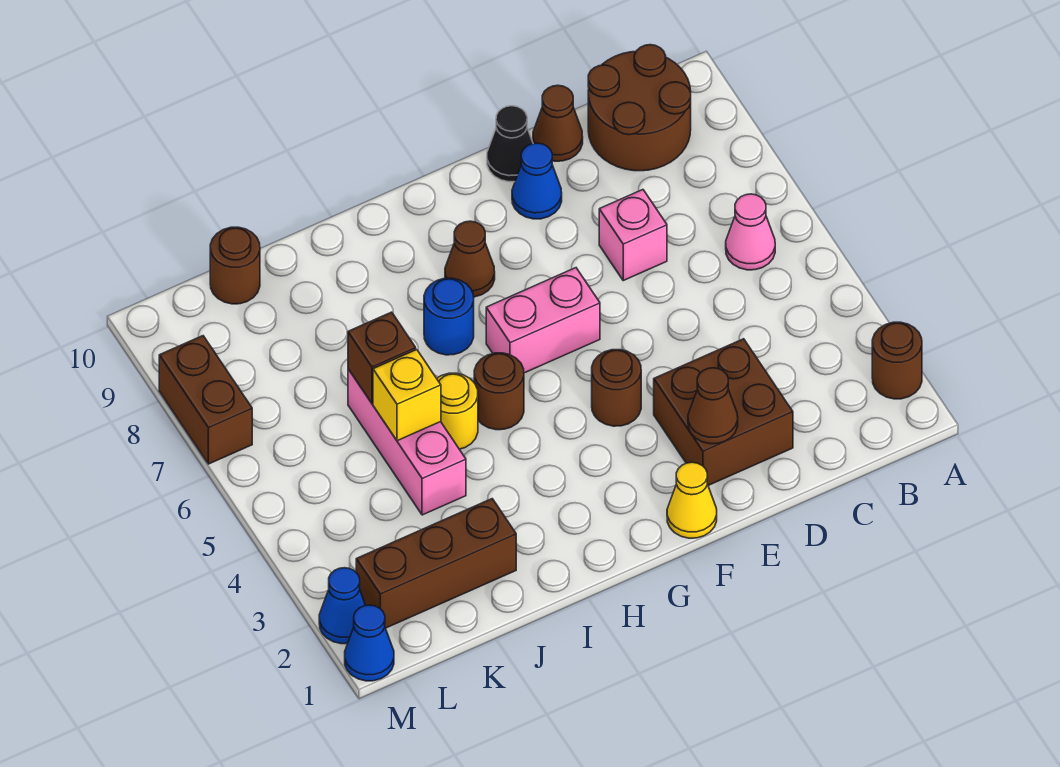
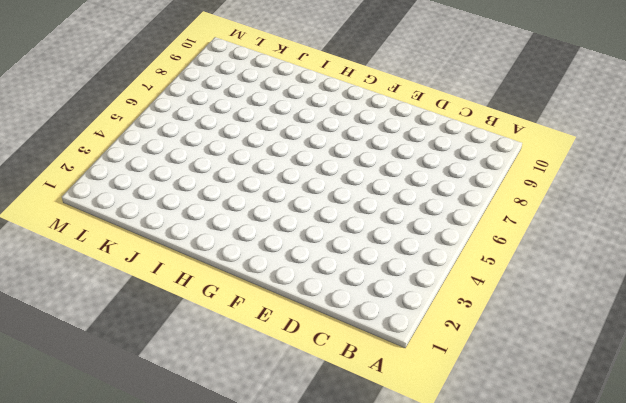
none -> brown 1x1 round brick [872,322,922,399]
none -> pink 1x1 cone [726,194,775,270]
none -> brown 2x2 round brick [588,45,691,171]

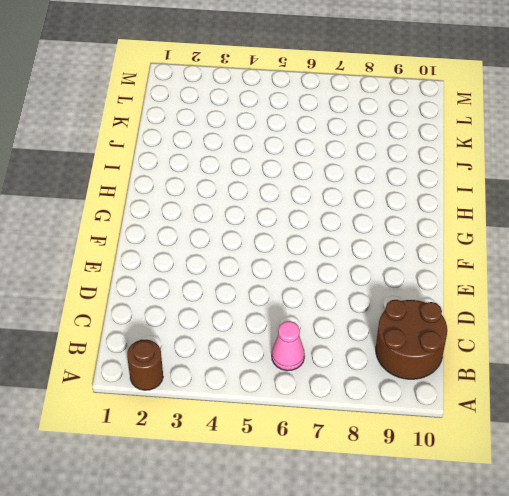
none -> brown 2x2 brick [654,339,793,485]
none -> pink 1x1 brick [599,190,667,281]
none -> brown 1x1 cone [533,85,583,161]

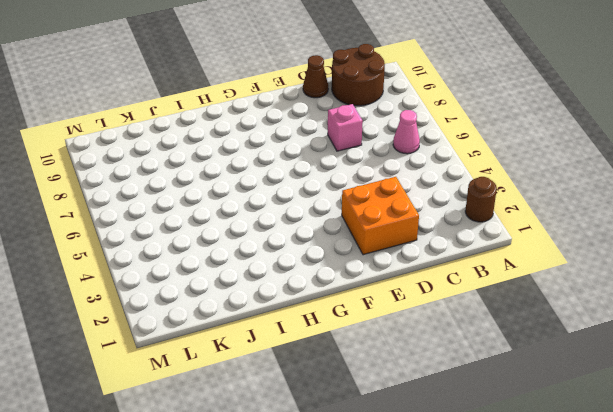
orange 2x2 brick [342,177,419,255] -> brown 2x2 brick [654,339,793,485]
none -> blue 1x1 cone [512,143,562,219]
none -> black 1x1 cone [487,106,533,182]
none -> yellow 1x1 cone [667,462,717,538]

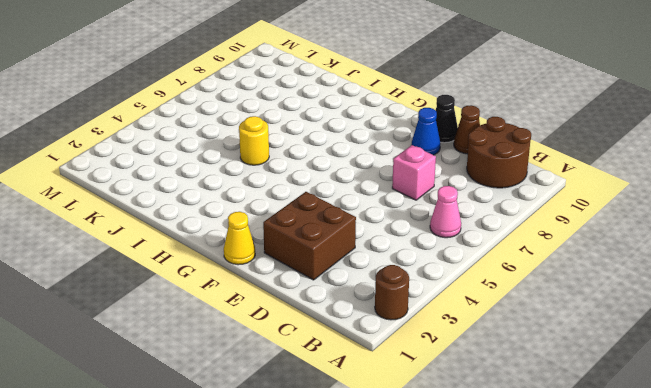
none -> brown 1x1 round brick [592,350,641,426]
none -> pink 1x2 brick [486,268,600,373]
none -> brown 1x1 cone [445,221,495,297]

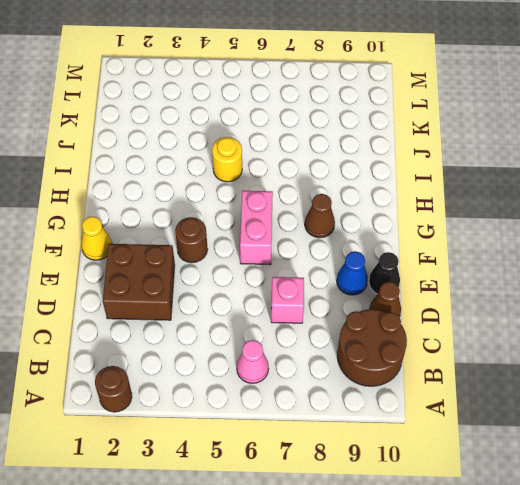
none -> brown 1x1 round brick [474,353,524,430]
none -> blue 1x1 round brick [424,278,474,355]
none -> brown 1x3 brick [356,499,516,628]

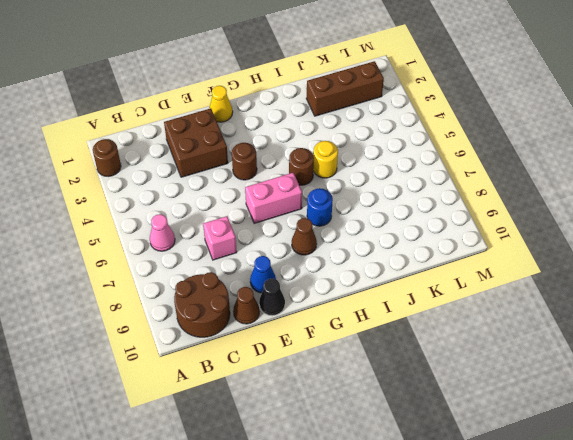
none -> pink 1x3 brick [348,369,466,515]
none -> brown 1x1 round brick [210,227,260,304]
none -> blue 1x1 cone [345,605,394,681]

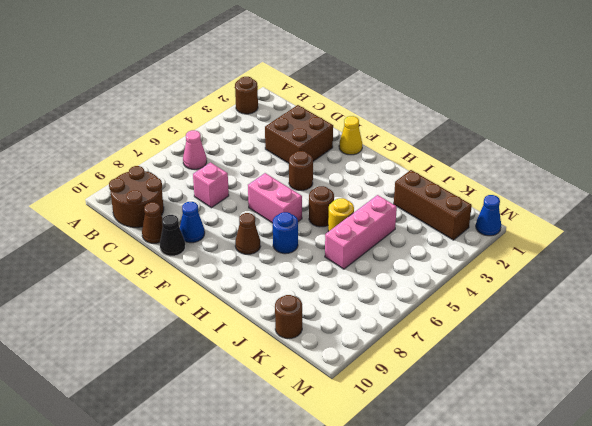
none -> blue 1x1 cone [319,568,366,644]
none -> brown 1x2 brick [159,336,252,464]
none -> brown 1x1 cone [688,368,738,444]

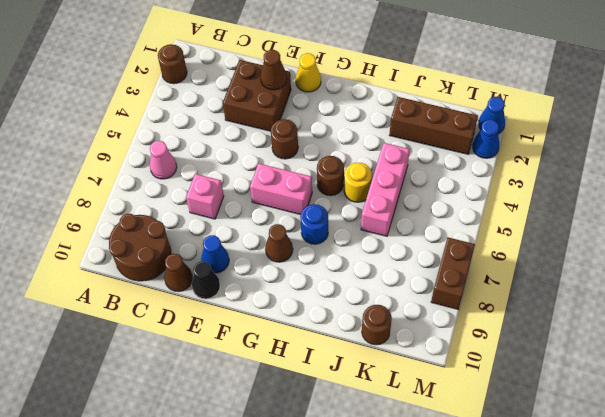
none -> yellow 1x1 brick [373,350,441,441]
none -> brown 1x1 brick [348,312,416,403]

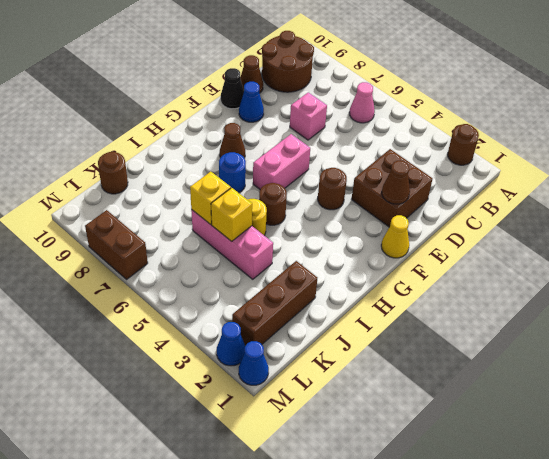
yellow 1x1 brick [190,172,231,225] -> brown 1x1 brick [348,312,416,403]

